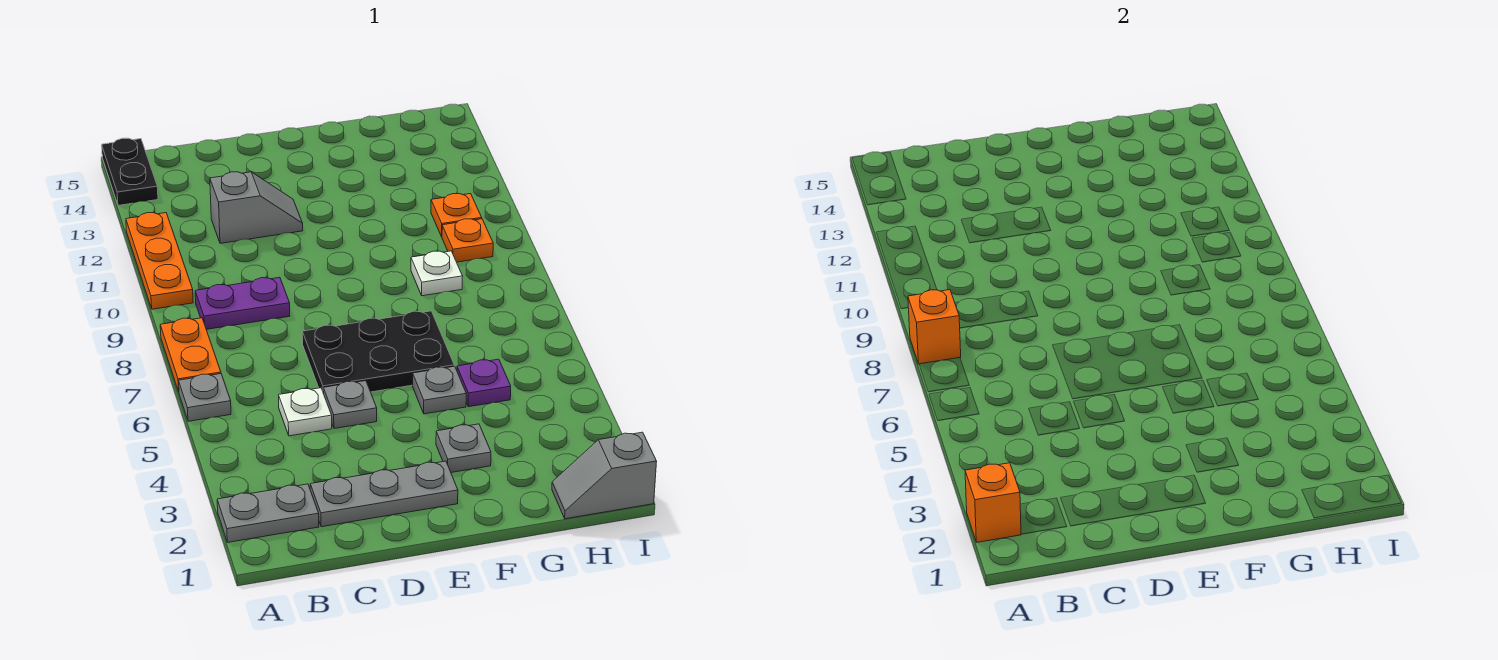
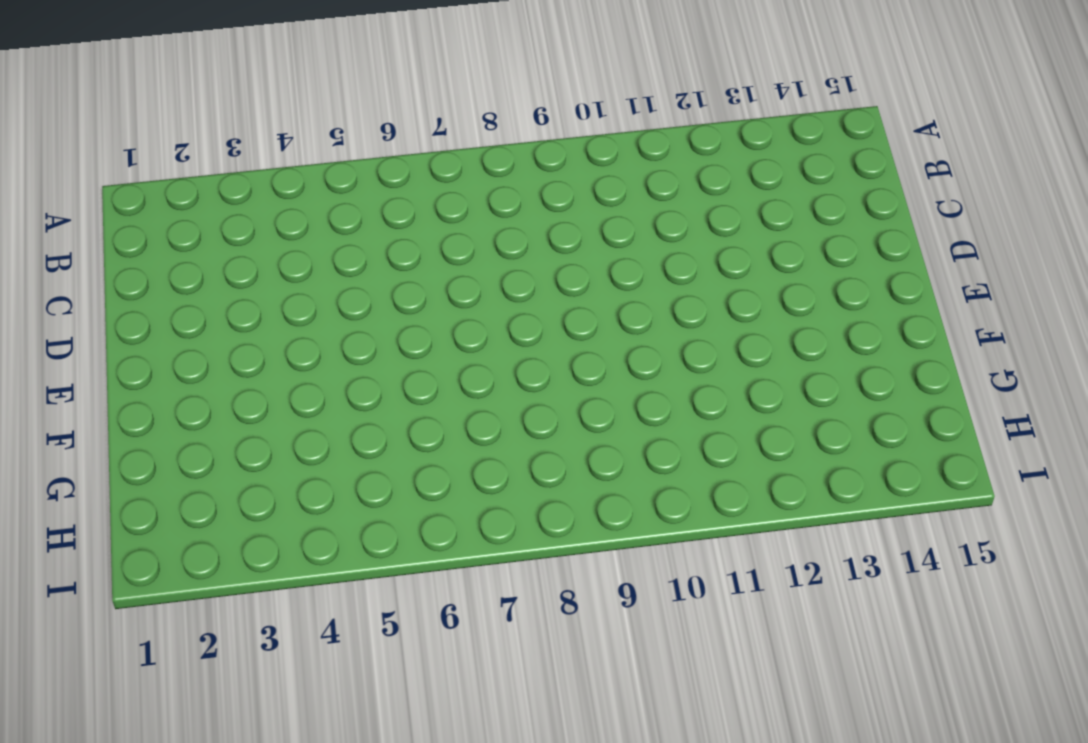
none -> grey 1x2 plate [217,484,319,542]
none -> grey 1x1 plate [179,374,231,421]
none -> orange 1x2 plate [160,318,221,392]

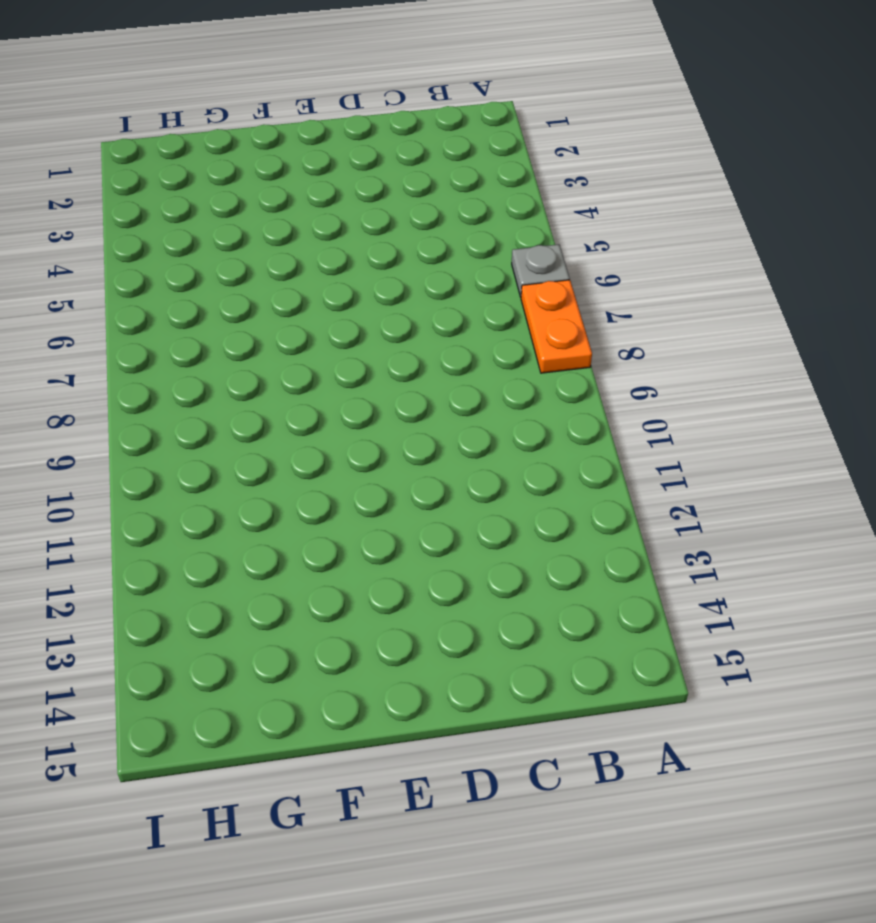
none -> grey 1x2 plate [217,484,319,542]
none -> orange 1x3 plate [126,213,193,309]
none -> black 1x2 plate [102,138,158,205]

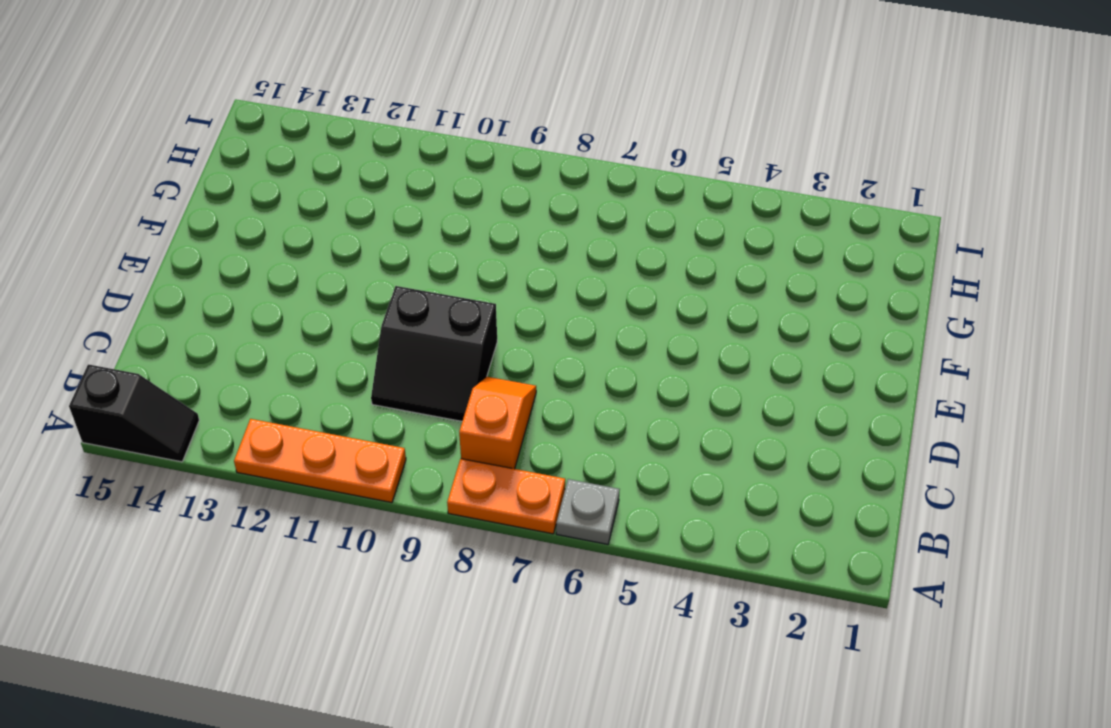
black 1x2 slope [69,364,199,462] -> black 1x2 plate [102,138,158,205]
orange 1x2 slope [459,377,536,469] -> none
black 2x2 slope [371,286,497,421] -> purple 1x2 plate [195,277,290,329]
none -> grey 1x2 plate [217,484,319,542]
none -> grey 1x3 plate [310,461,458,527]
none -> white 1x1 plate [279,388,332,436]

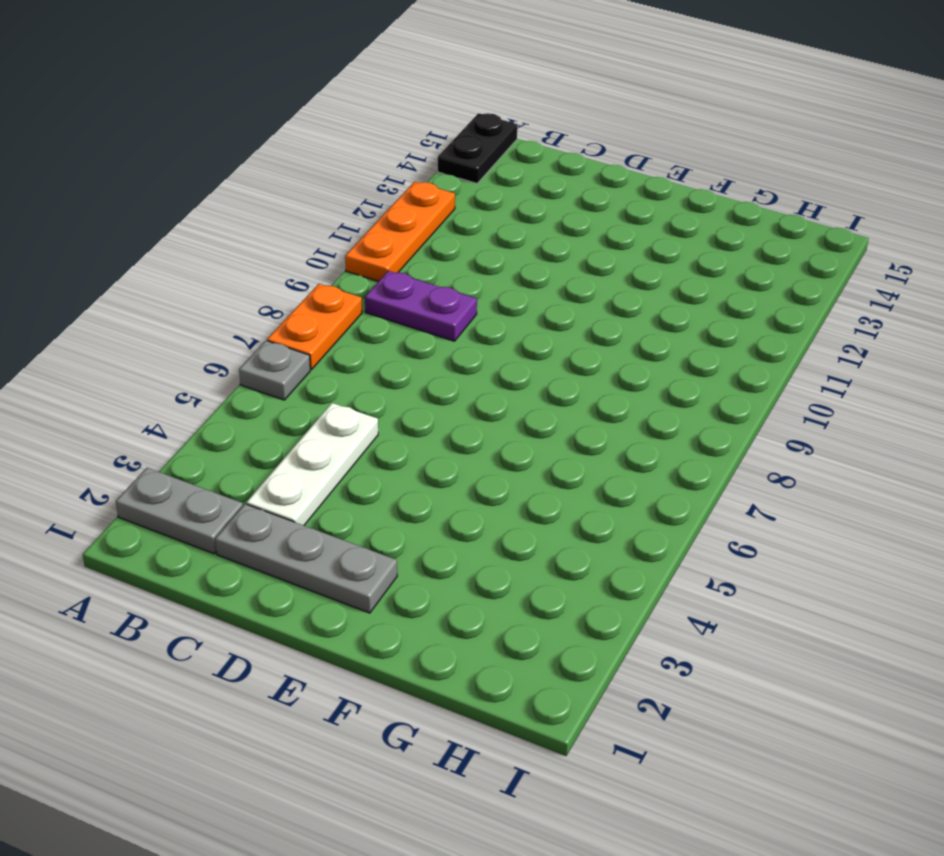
white 1x3 plate [246,403,378,525] -> white 1x1 plate [279,388,332,436]
none -> grey 1x2 slope [210,172,303,243]
none -> grey 1x1 plate [323,381,377,429]
none -> black 2x3 plate [302,311,454,393]

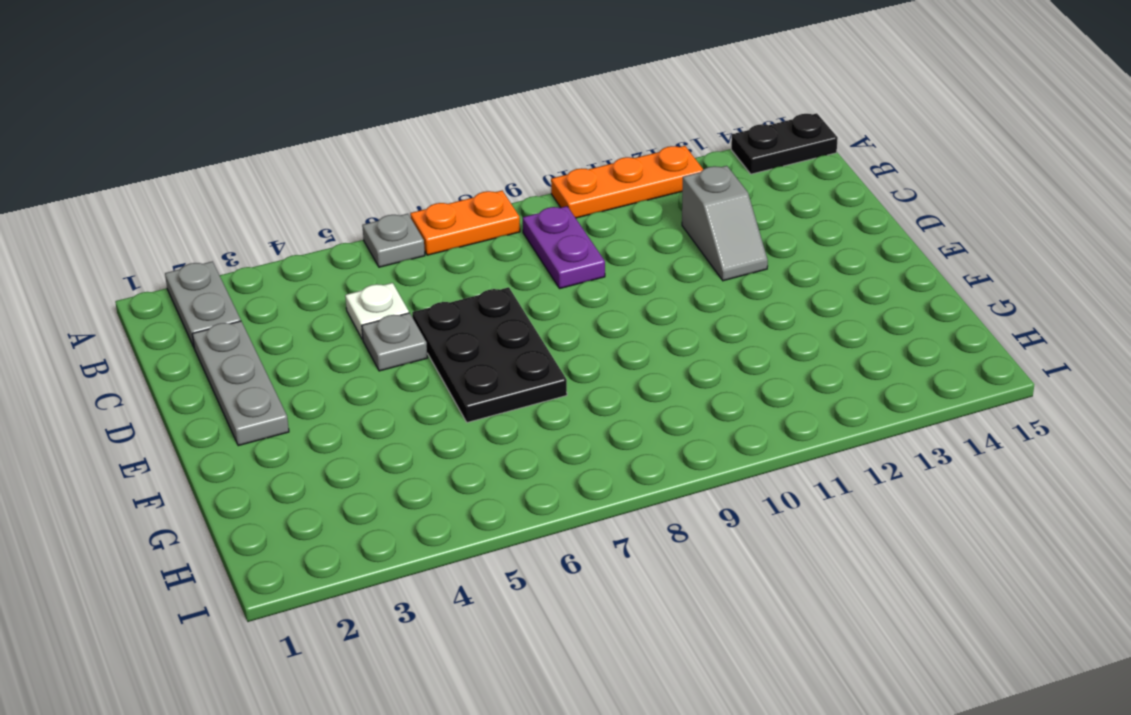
none -> grey 1x1 plate [436,424,491,472]
none -> grey 1x1 plate [413,366,466,414]
none -> purple 1x1 plate [457,359,511,407]

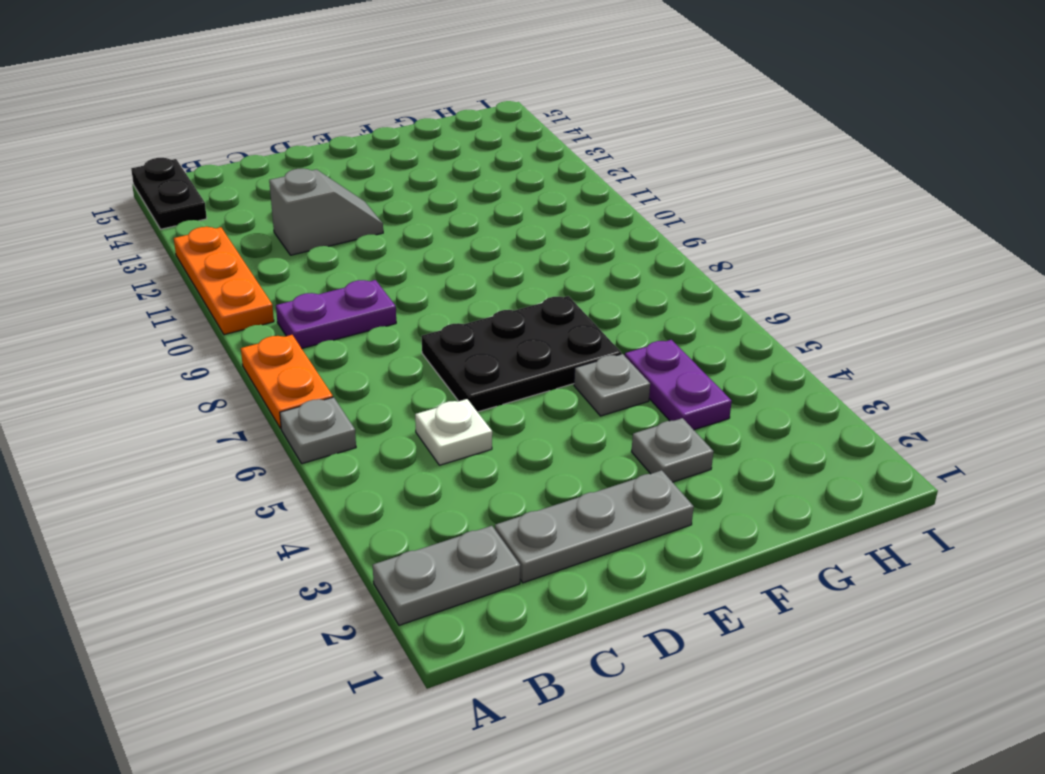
purple 1x2 plate [625,340,732,430] -> purple 1x1 plate [457,359,511,407]
none -> grey 1x1 plate [323,381,377,429]
none -> white 1x1 plate [411,251,463,296]
none -> grey 1x2 slope [552,432,657,519]

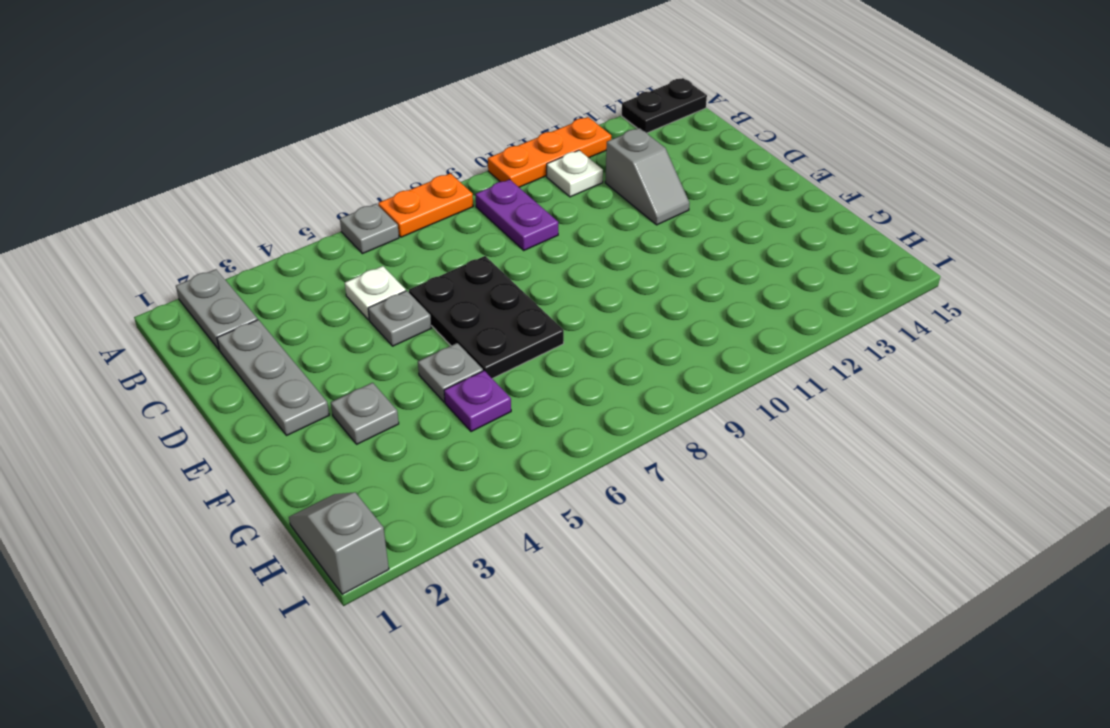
white 1x1 plate [547,150,603,197] -> white 1x1 plate moved to [411,251,463,296]
none -> orange 1x1 plate [442,219,493,262]
none -> orange 1x1 plate [431,194,482,237]
none -> orange 1x1 brick [965,463,1021,542]

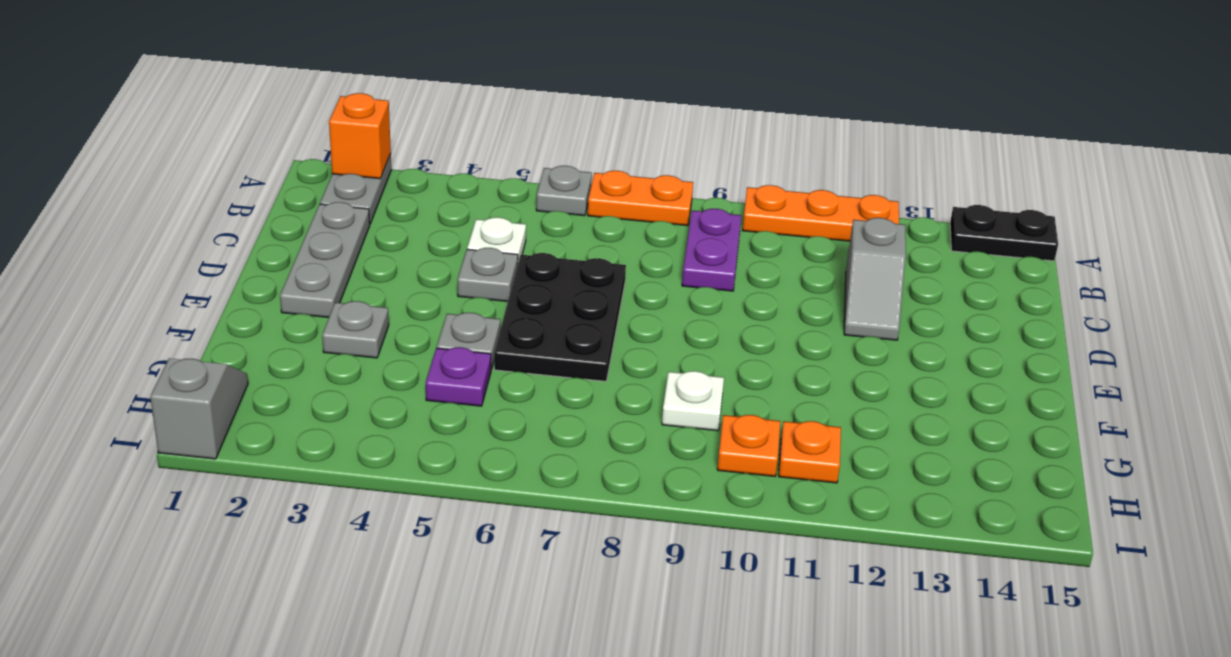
none -> orange 1x1 brick [908,290,961,364]

